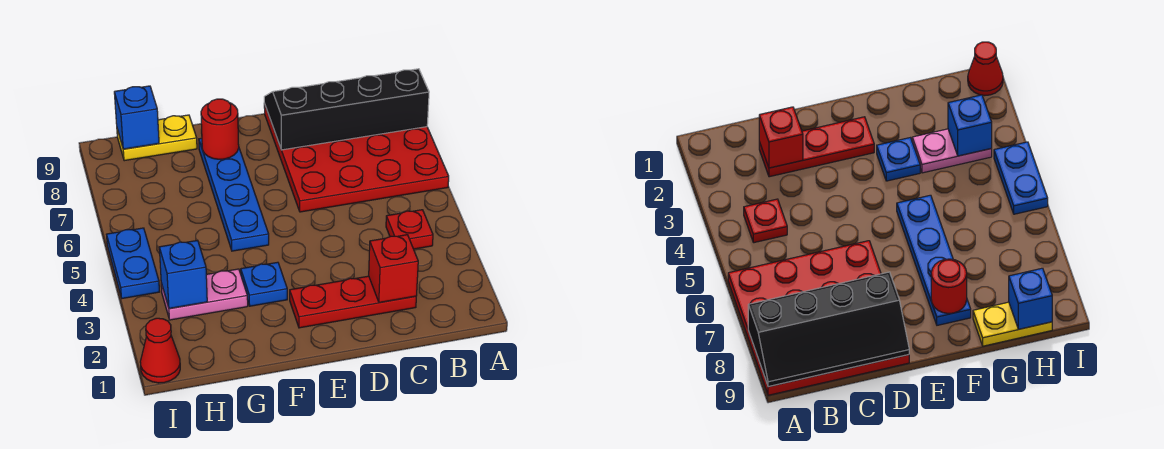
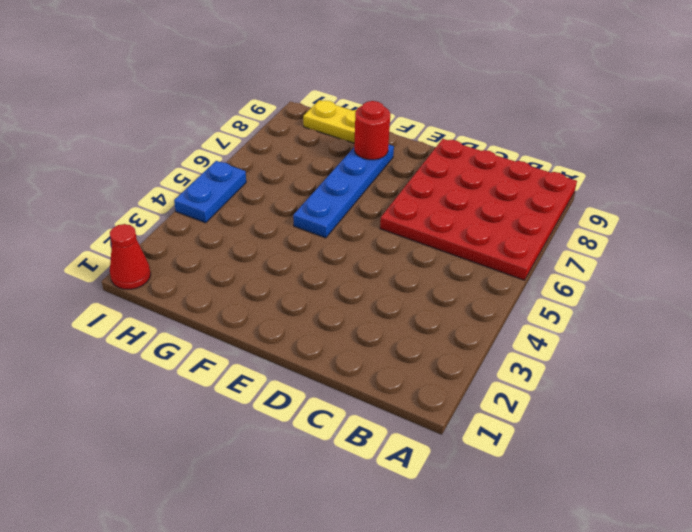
none -> red 1x1 plate [386,210,433,249]
none -> red 1x3 plate [290,276,416,328]
none -> blue 1x1 plate [241,262,287,306]

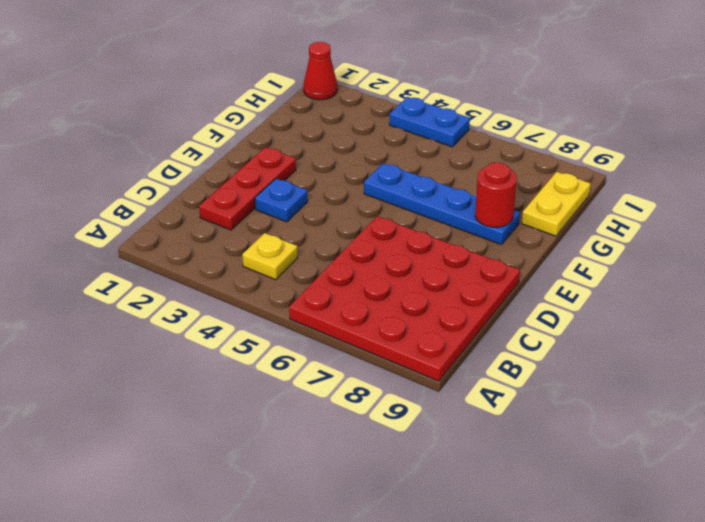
yellow 1x1 plate [242,233,298,280] -> red 1x1 plate [386,210,433,249]
blue 1x1 plate [255,179,307,222] -> blue 1x1 plate moved to [241,262,287,306]
none -> pink 1x2 plate [161,269,248,320]
none -> black 2x4 slope [264,69,429,150]
none -> red 1x1 brick [369,235,418,303]

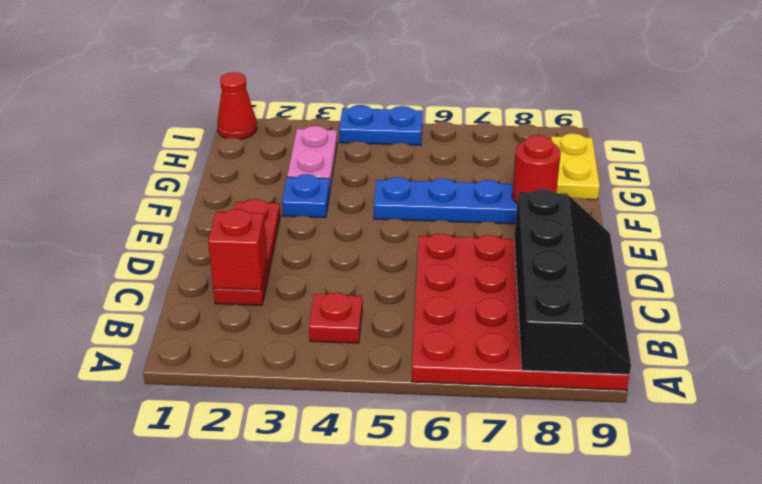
none -> blue 1x1 brick [159,240,207,309]
none -> blue 1x1 brick [114,86,159,149]

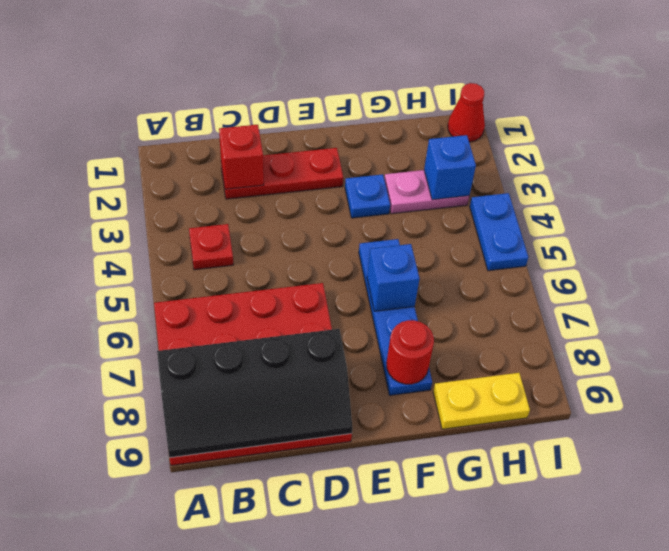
blue 1x1 brick [367,244,420,311] -> blue 1x1 brick moved to [114,86,159,149]

